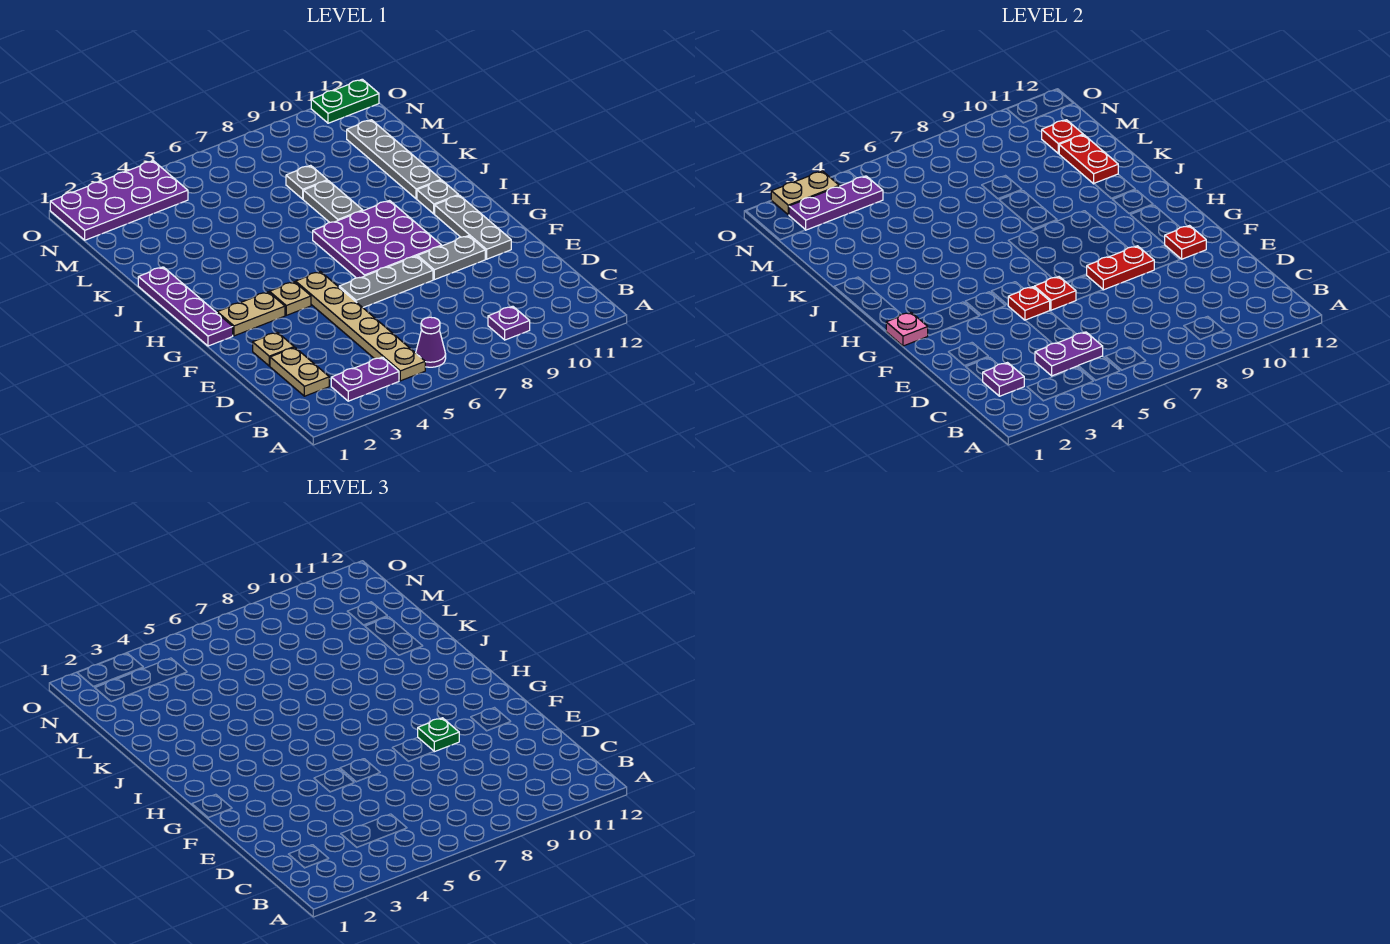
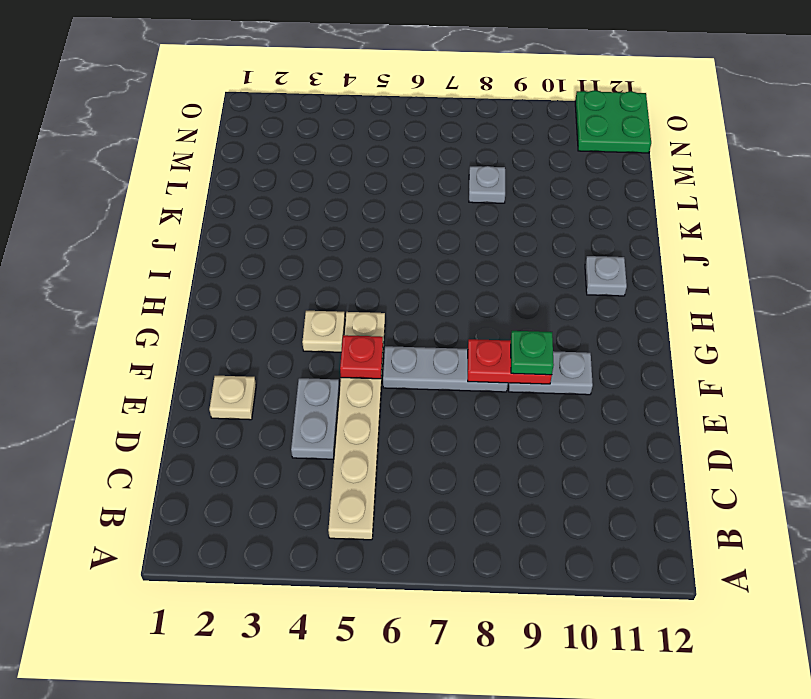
grey 1x2 plate [291,378,339,459] -> grey 1x2 plate moved to [303,181,363,222]
green 2x2 plate [575,91,651,153] -> green 1x2 plate [311,79,379,123]
none -> purple 1x2 plate [331,357,399,401]
none -> purple 1x1 cone [416,317,446,367]
none -> purple 1x1 plate [488,306,530,340]
none -> tan 1x2 plate [270,347,329,396]

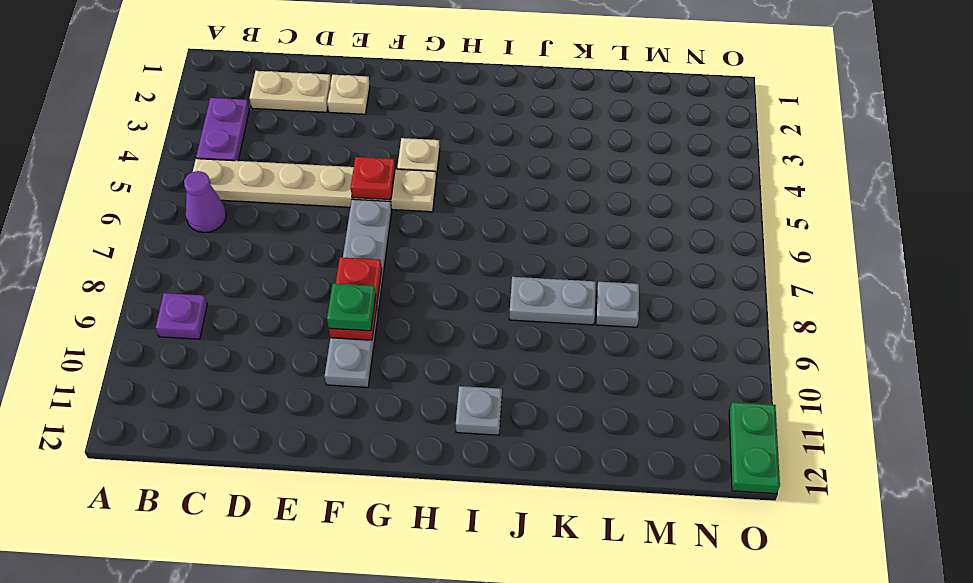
none -> grey 1x3 plate [435,195,511,259]
none -> purple 1x4 plate [138,267,233,346]
none -> tan 1x2 plate [217,292,285,336]
none -> purple 3x3 plate [313,201,442,278]

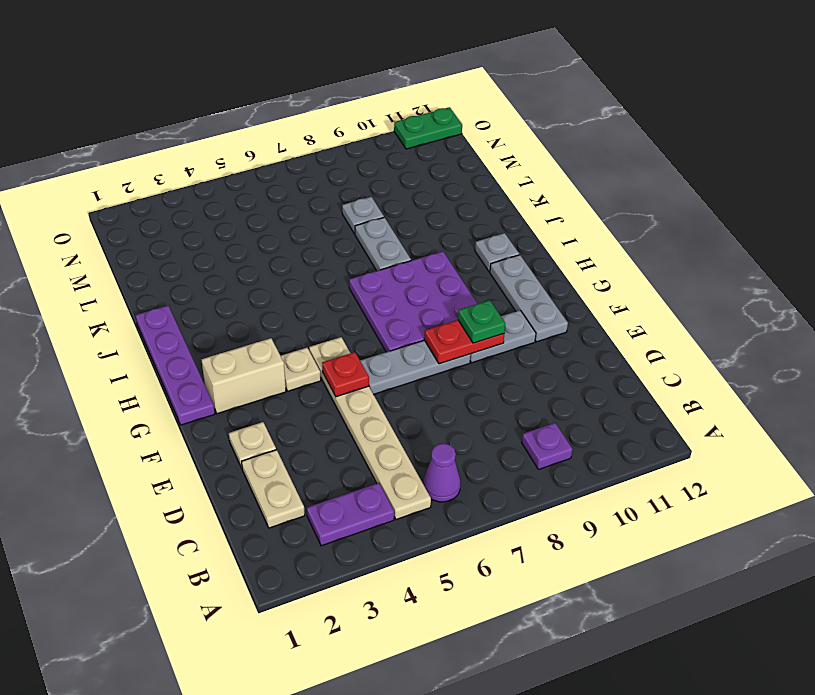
tan 1x2 brick [201,338,286,414] -> tan 1x2 plate [217,292,285,336]
none -> grey 1x4 plate [347,120,441,199]
none -> purple 2x4 plate [50,161,188,240]
none -> purple 1x1 plate [983,363,1024,396]
none -> purple 1x2 plate [1035,332,1103,376]

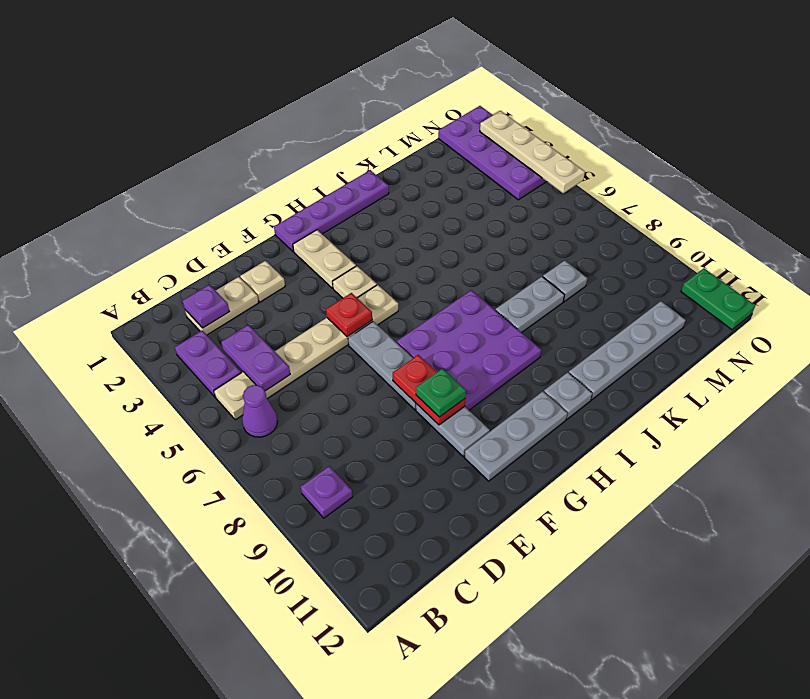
tan 1x4 plate [480,111,585,193] -> tan 1x2 plate [771,171,839,215]
none -> red 1x1 plate [1034,277,1076,310]
none -> red 1x1 plate [1165,226,1206,259]
none -> pink 1x1 plate [886,312,928,346]
none -> red 1x2 plate [1059,135,1118,184]

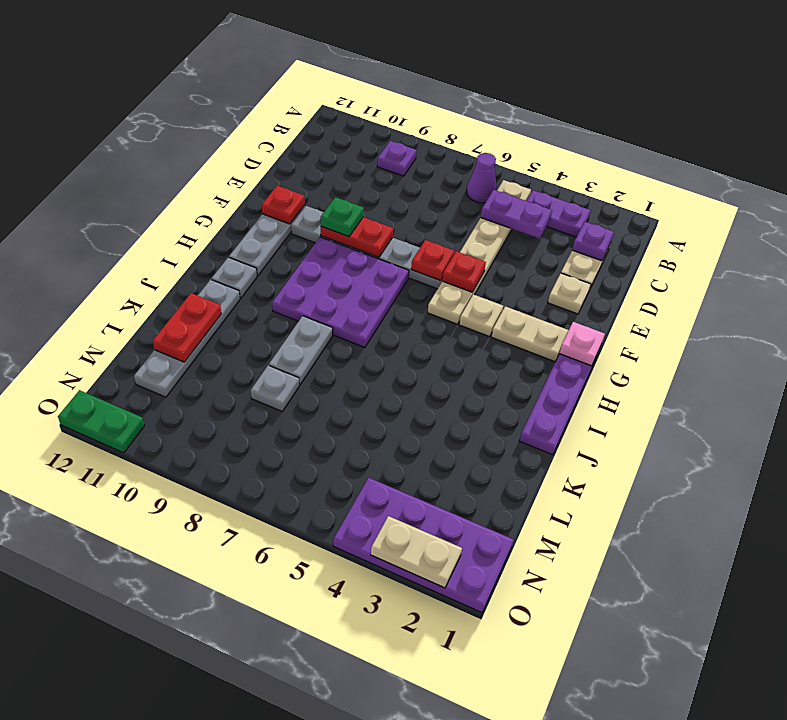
none -> red 1x1 plate [1042,120,1083,154]
none -> purple 1x3 plate [789,176,883,230]

